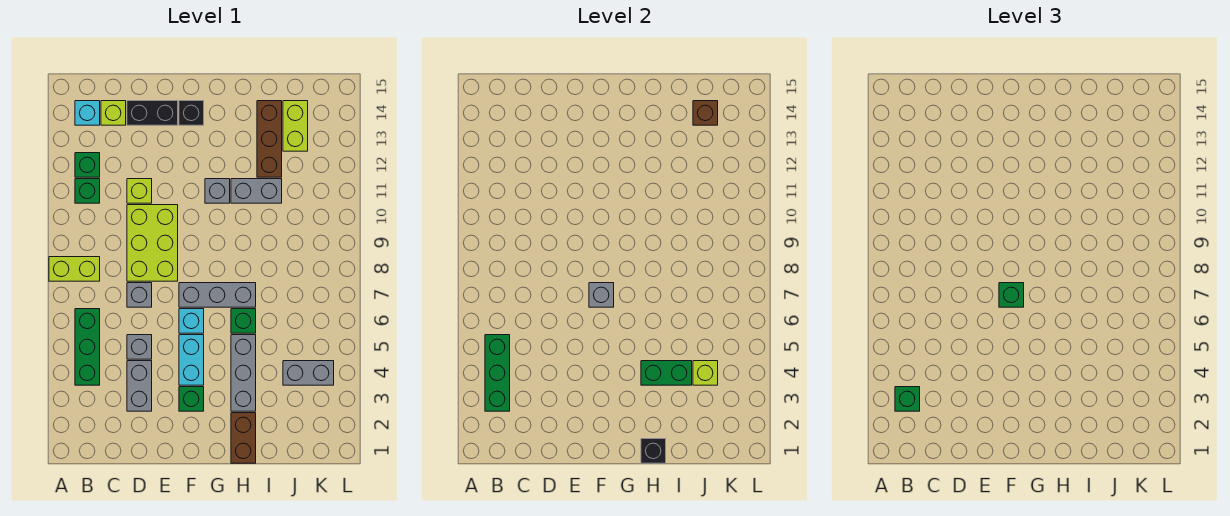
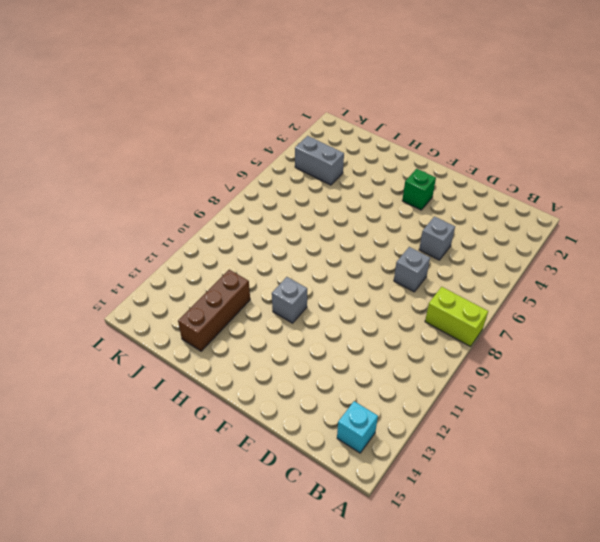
none -> green 1x3 brick [75,309,100,385]
none -> green 1x1 brick [75,179,100,203]
none -> green 1x1 brick [75,153,100,177]
none -> lime 1x1 brick [101,101,126,125]

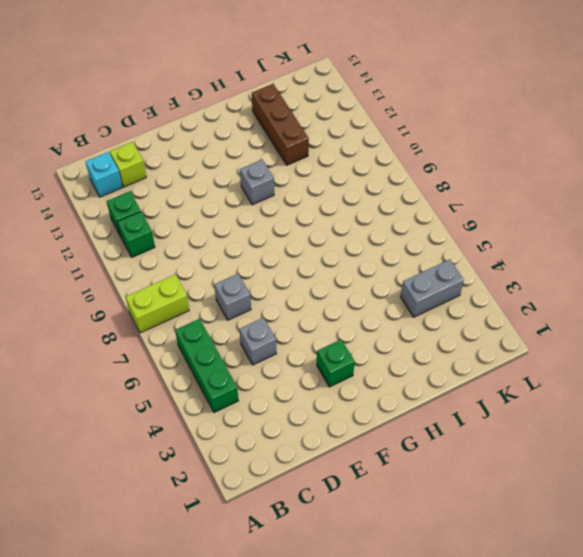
none -> grey 1x2 brick [127,361,152,411]
none -> lime 2x3 brick [127,205,178,281]
none -> lime 1x1 brick [127,179,152,203]
none -> black 1x2 brick [127,101,178,125]

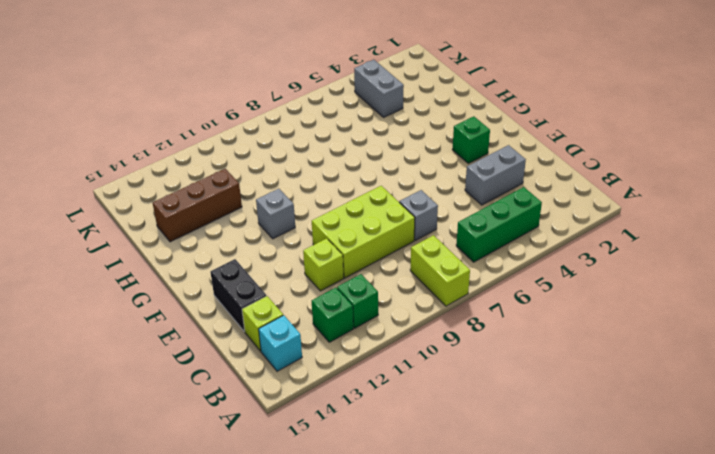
none -> grey 1x1 brick [127,335,152,359]
none -> cyan 1x2 brick [179,335,204,385]
none -> cyan 1x1 brick [179,309,204,333]
none -> grey 1x3 brick [179,283,256,307]

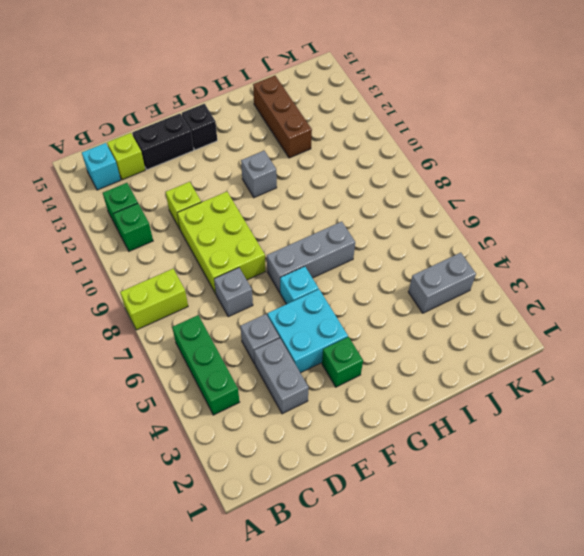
cyan 2x2 brick [267,289,348,373] -> cyan 1x2 brick [179,335,204,385]
none -> brown 1x2 brick [231,413,256,463]
none -> grey 1x3 brick [231,335,256,411]
none -> green 1x1 brick [231,309,256,333]
none -> grey 1x2 brick [231,179,282,203]

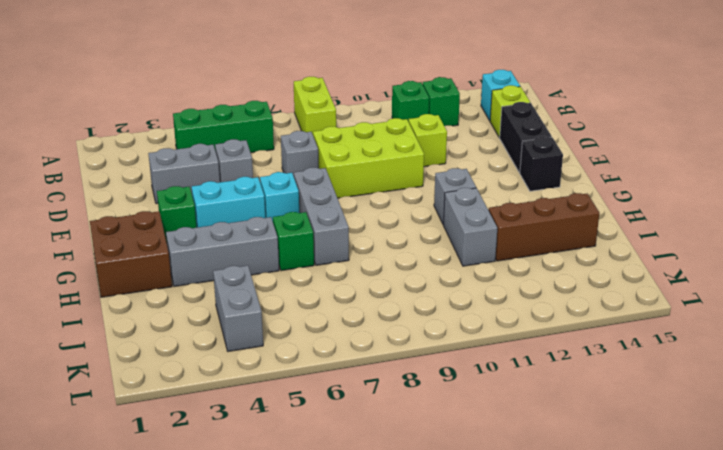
brown 2x2 brick [90,211,172,297] -> brown 1x2 brick [231,413,256,463]
none -> lime 1x2 brick [283,101,308,151]
none -> green 1x3 brick [485,335,510,411]
none -> grey 1x1 brick [589,283,614,307]
none -> black 1x1 brick [641,439,666,463]

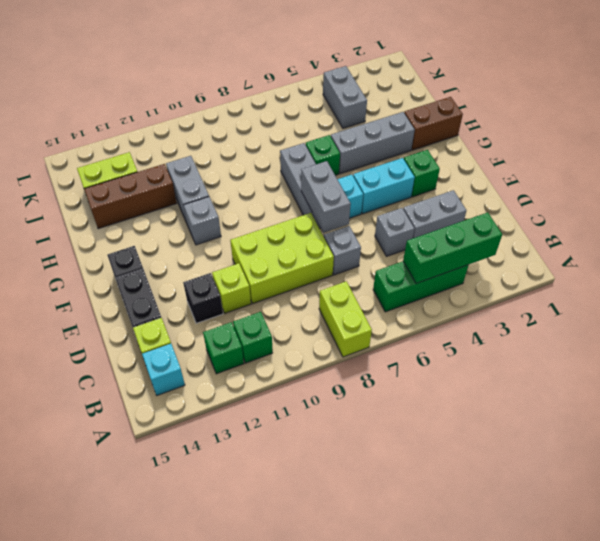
black 1x1 brick [183,273,223,323] -> black 1x1 brick moved to [641,439,666,463]
grey 1x2 brick [301,161,351,233] -> grey 1x1 brick [589,283,614,307]
none -> green 1x2 brick [641,361,692,385]
none -> lime 1x1 brick [693,361,718,385]
none -> brown 1x1 brick [693,101,718,125]
none -> green 1x1 brick [895,387,920,411]

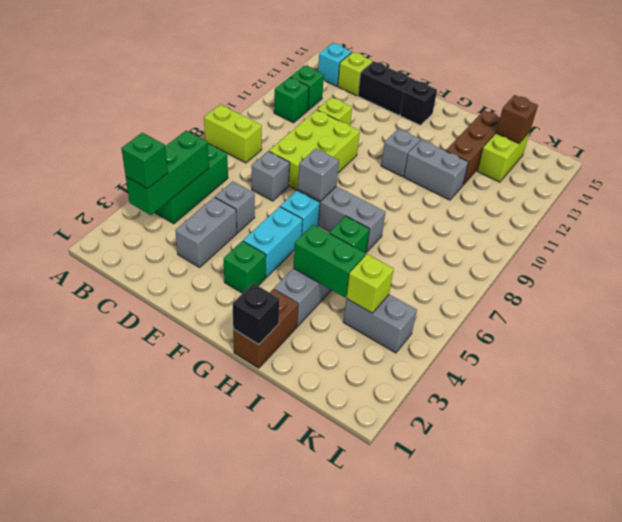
none -> green 1x1 brick [999,283,1024,307]

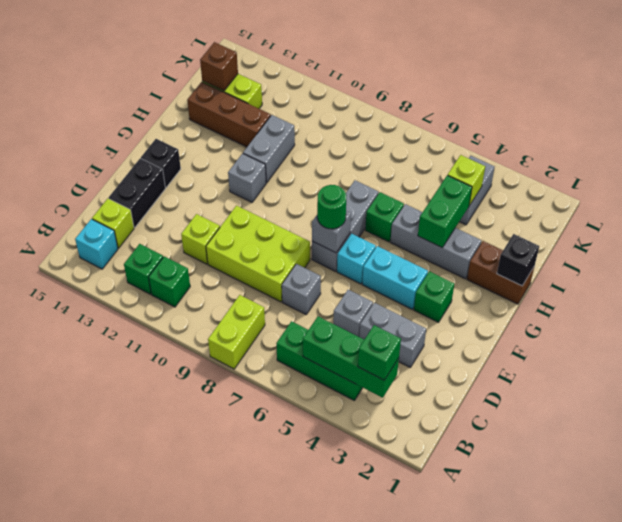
green 1x1 round brick [317,185,347,229] -> green 1x1 brick [999,283,1024,307]

